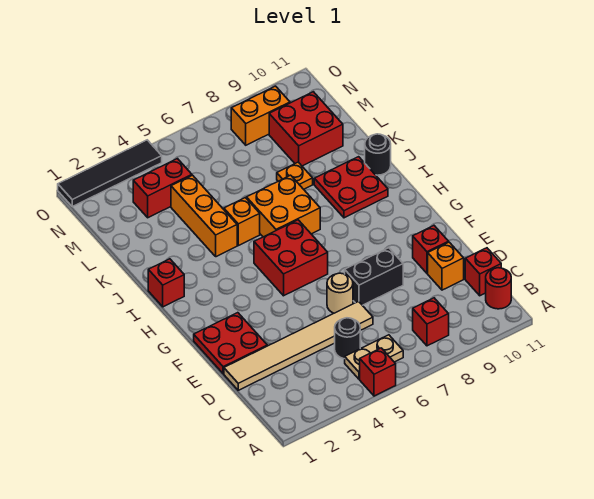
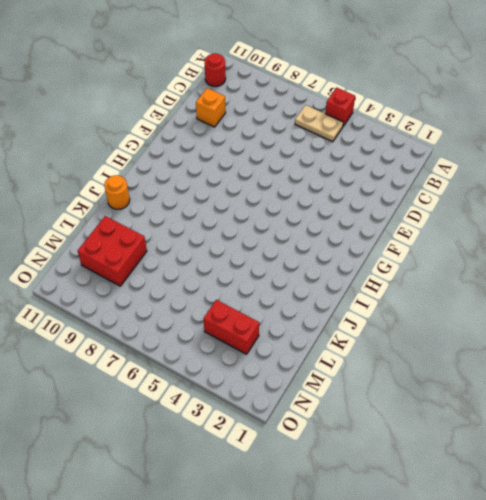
orange 1x1 round brick [104,175,130,209] -> black 1x1 round brick [365,134,391,175]
none -> red 1x1 brick [413,298,449,346]
none -> black 1x1 round brick [335,318,360,359]
none -> red 1x1 brick [465,248,501,296]

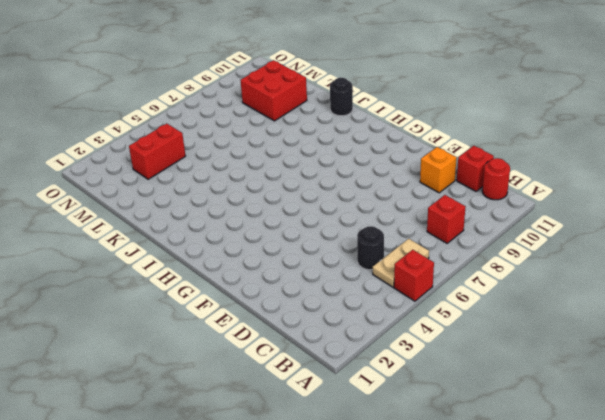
none -> tan 1x6 tile [224,301,373,390]
none -> red 2x2 plate [194,313,267,374]
none -> tan 1x1 round brick [327,273,353,313]

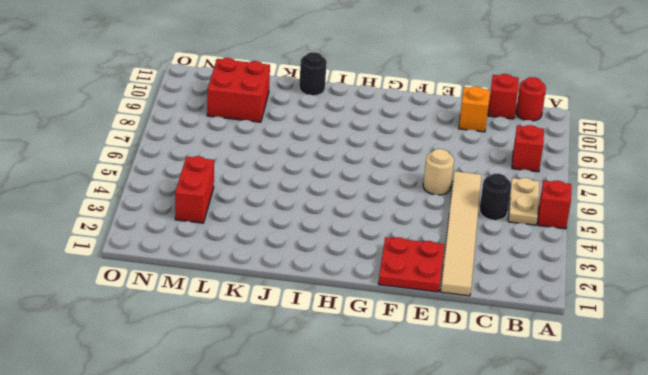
none -> black 1x2 brick [345,248,403,305]
none -> red 1x1 brick [413,226,449,273]
none -> red 2x2 brick [254,220,328,296]

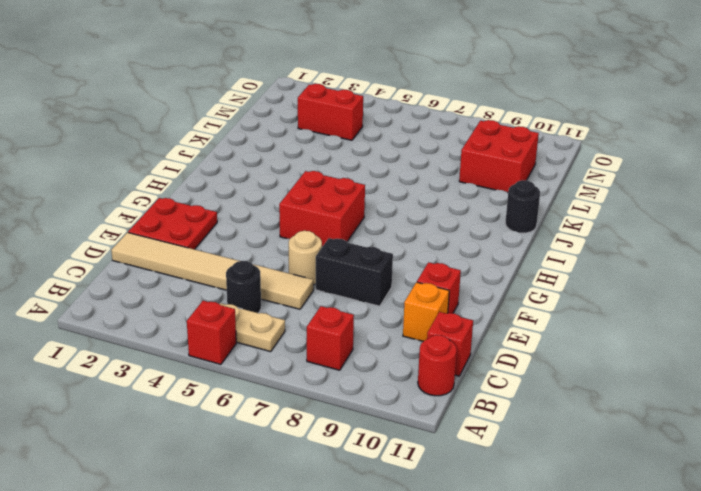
none -> red 1x1 brick [148,259,184,307]
none -> orange 2x2 brick [247,175,320,237]
none -> red 2x2 plate [314,157,388,218]

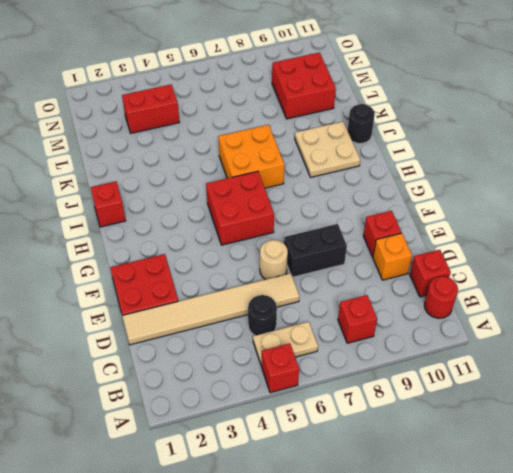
tan 2x2 plate [295,122,360,177] -> red 2x2 plate [314,157,388,218]
none -> orange 1x3 brick [171,175,237,257]
none -> orange 1x1 brick [224,198,260,246]
none -> orange 1x1 plate [277,162,313,189]

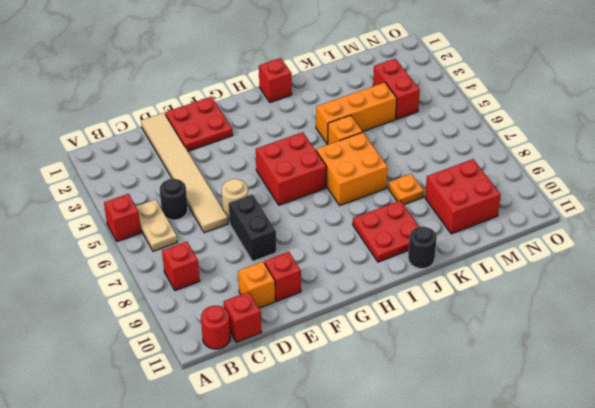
none -> orange 1x2 brick [231,86,290,145]
none -> black 1x4 tile [58,140,162,206]

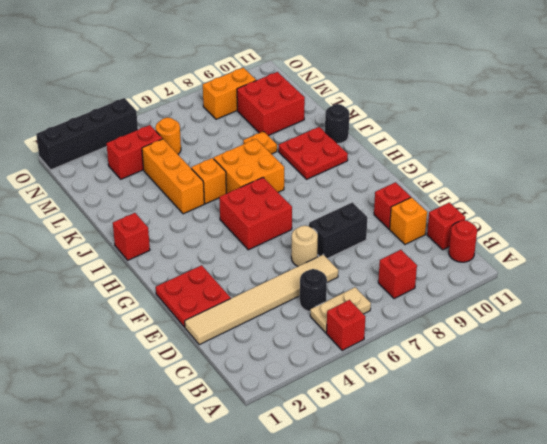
orange 1x1 round brick [156,118,181,154] -> none
black 1x4 brick [36,98,138,170] -> black 1x4 tile [58,140,162,206]

